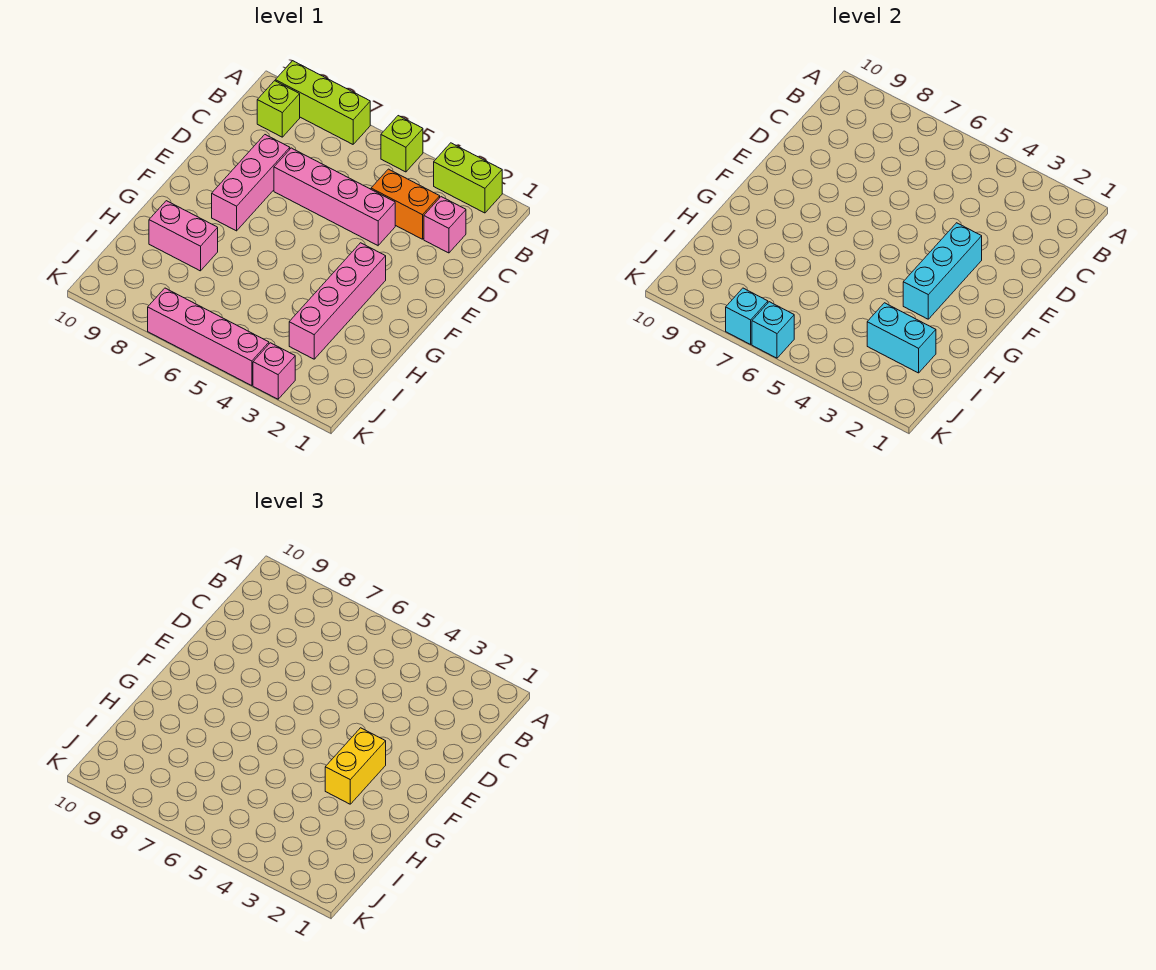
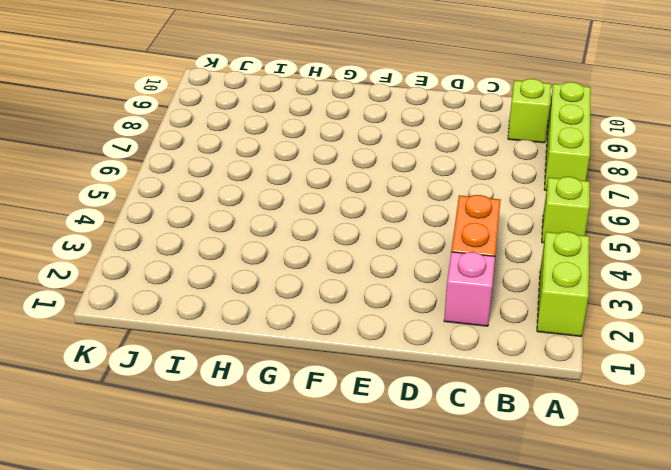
none -> pink 1x4 brick [274,148,395,245]
none -> pink 1x3 brick [212,135,290,231]
none -> pink 1x4 brick [289,243,386,359]

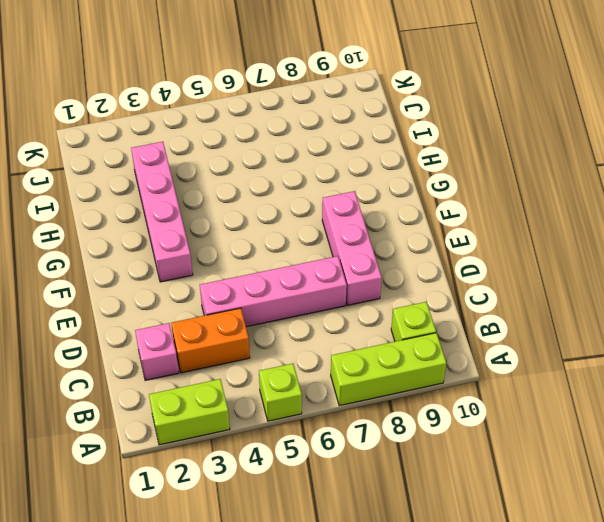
none -> pink 1x2 brick [149,201,218,271]
none -> pink 1x1 brick [253,343,295,399]
none -> pink 1x4 brick [148,288,269,386]

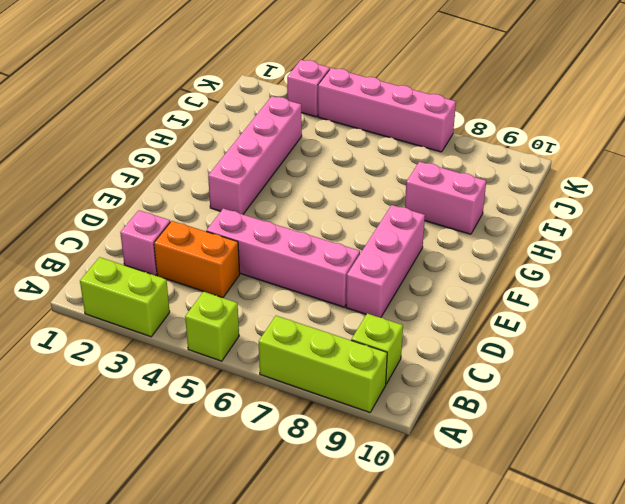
none -> cyan 1x3 brick [903,223,982,319]
none -> cyan 1x2 brick [867,303,936,373]
none -> cyan 1x1 brick [752,302,794,358]

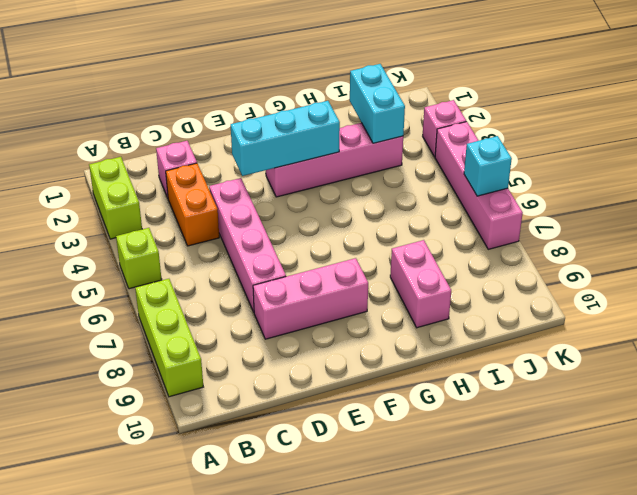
none -> lime 1x1 brick [257,81,300,137]
none -> cyan 1x1 brick [726,288,768,344]
none -> yellow 1x2 brick [325,728,386,804]

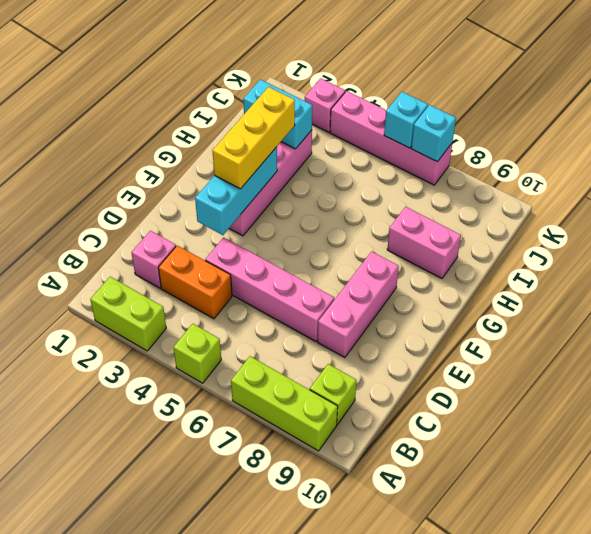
yellow 1x3 brick [212,87,295,189] -> yellow 1x2 brick [325,728,386,804]

